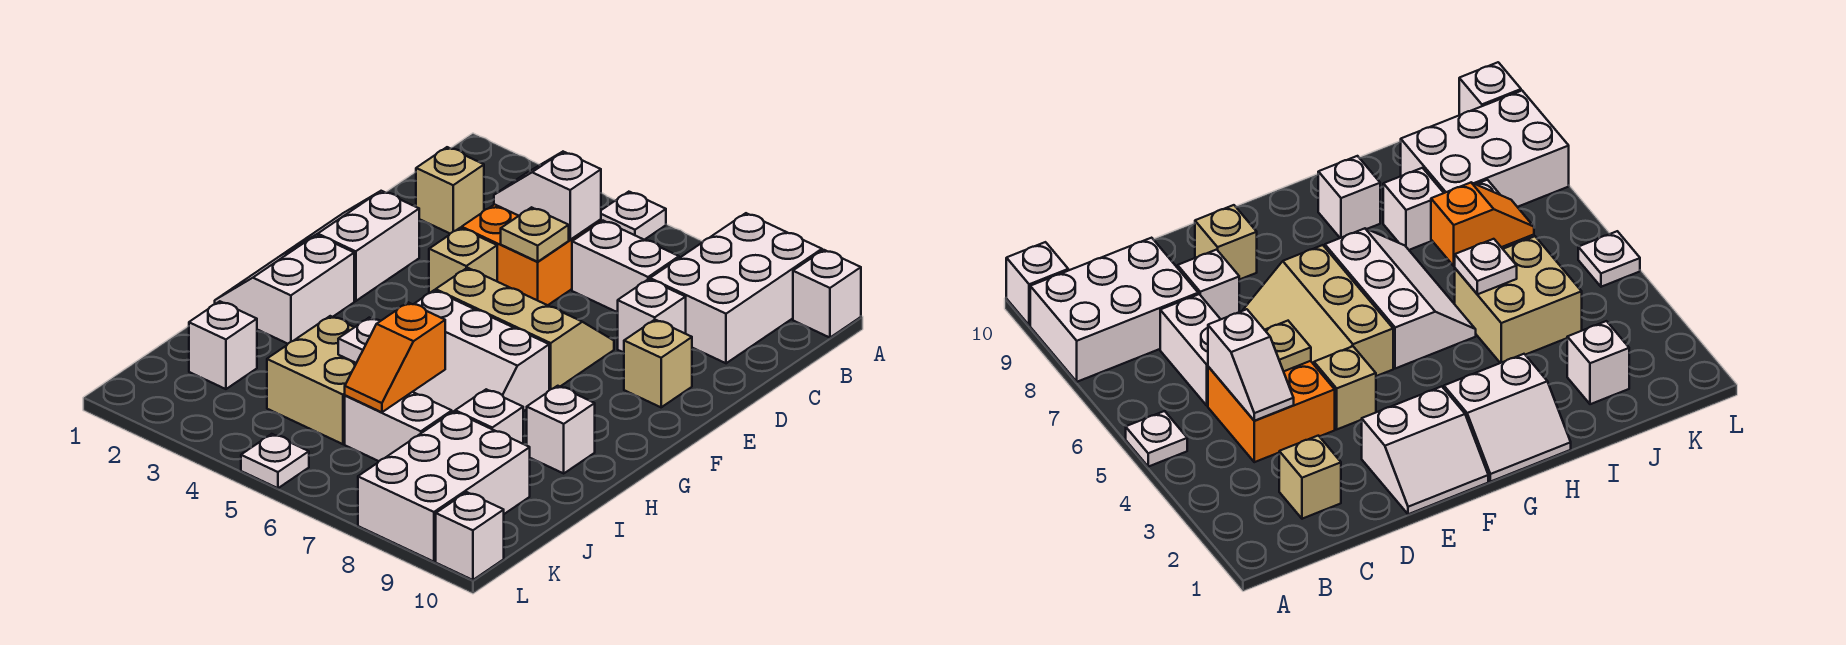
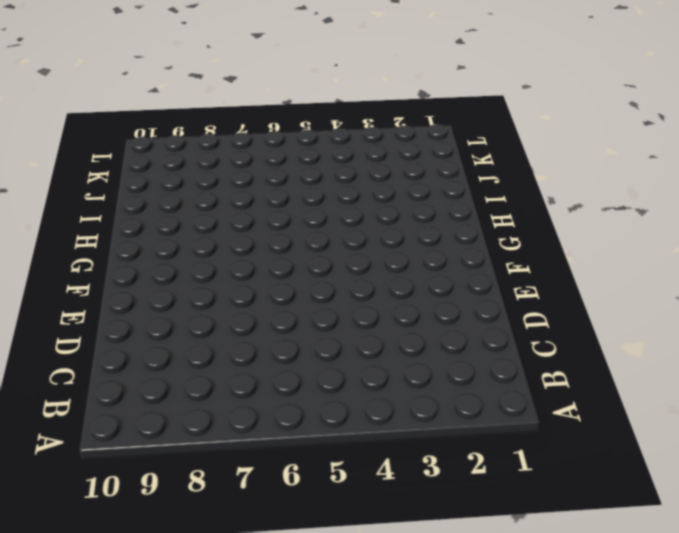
none -> white 1x1 plate [601,192,666,240]
none -> white 2x3 brick [650,213,822,363]
none -> white 1x1 brick [793,250,861,338]

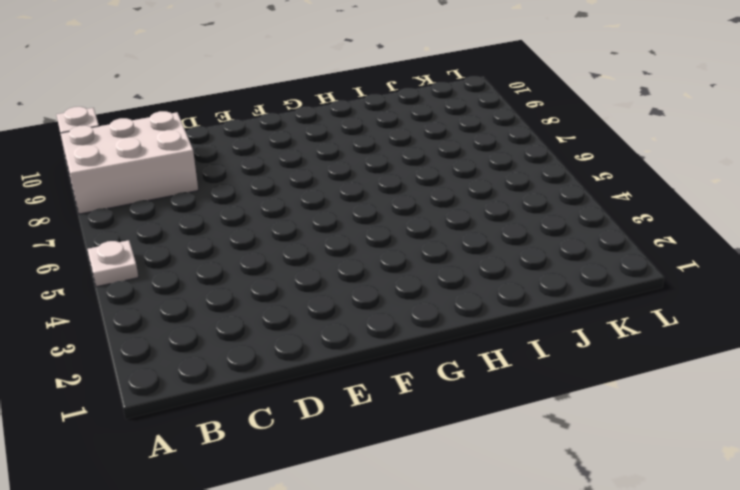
none -> tan 1x1 brick [416,147,484,233]
none -> orange 2x2 brick [462,204,601,305]
none -> white 1x2 brick [572,221,679,312]

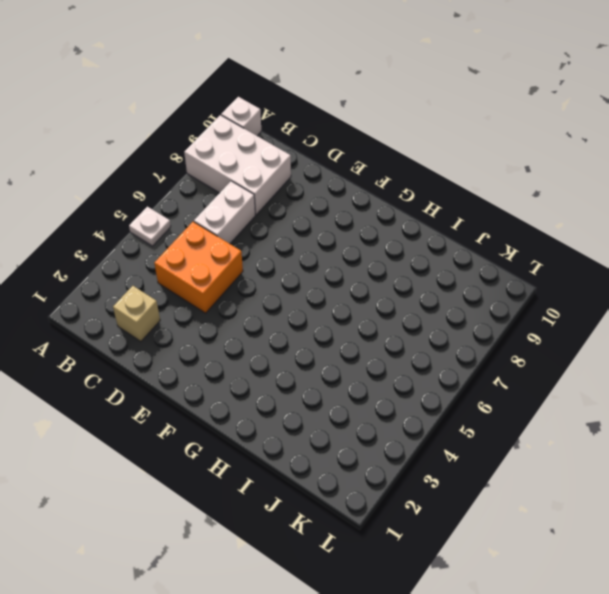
none -> white 1x1 brick [618,279,686,353]
none -> white 2x2 slope [285,191,419,301]
none -> tan 1x1 brick [429,228,497,293]

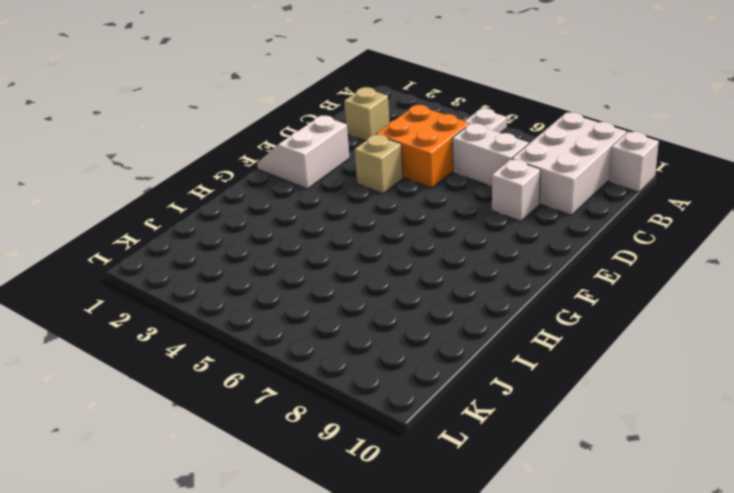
none -> tan 2x3 slope [436,268,614,390]
none -> tan 1x1 brick [624,320,692,407]
none -> white 2x2 slope [215,235,354,344]

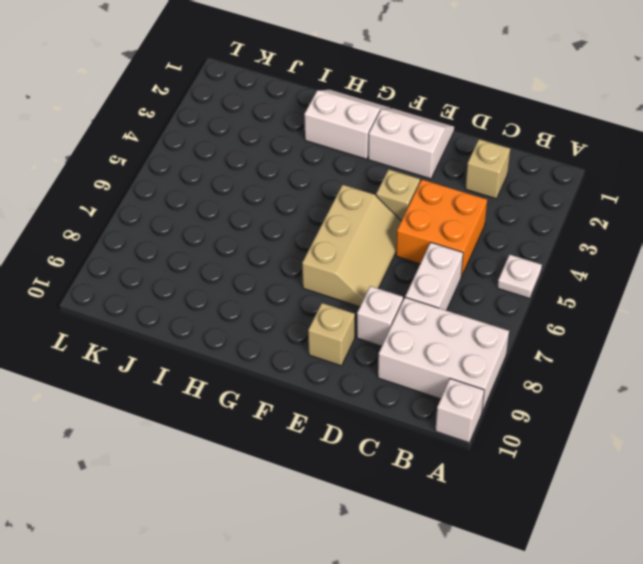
none -> white 2x3 slope [413,290,549,412]
none -> white 1x1 brick [527,386,595,473]
none -> tan 2x2 brick [267,316,356,444]

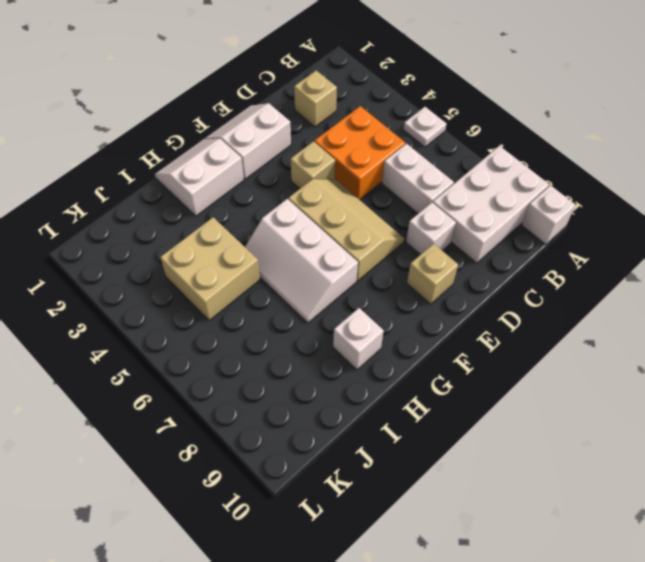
none -> white 1x1 brick [455,389,523,444]
none -> white 1x1 brick [189,301,257,389]
none -> white 1x2 brick [345,392,452,461]

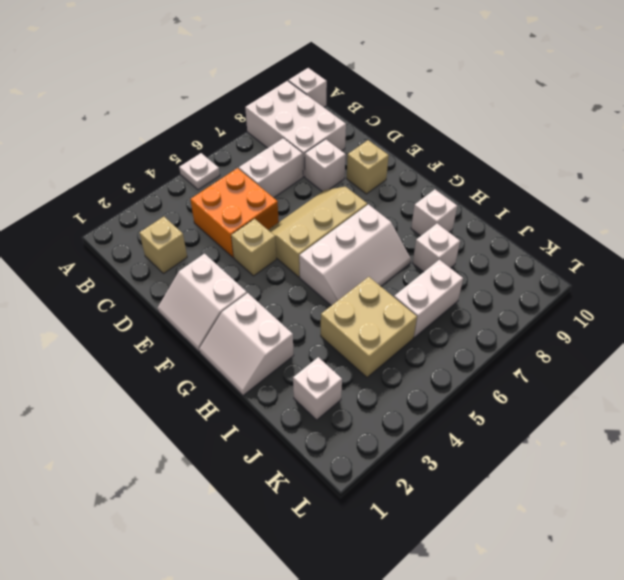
none -> white 2x3 brick [358,411,530,562]
none -> white 1x1 plate [241,434,309,488]
none -> white 1x1 brick [436,492,504,580]

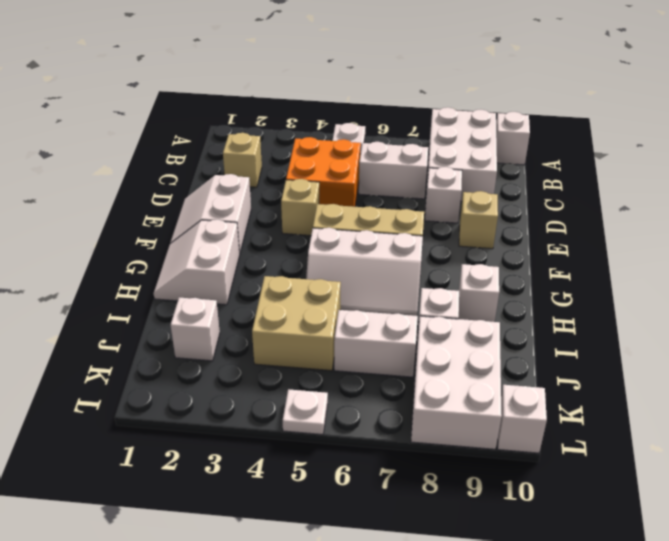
none -> white 1x2 slope [494,152,601,240]
none -> tan 1x1 plate [501,207,569,262]
none -> white 1x1 plate [338,318,380,363]

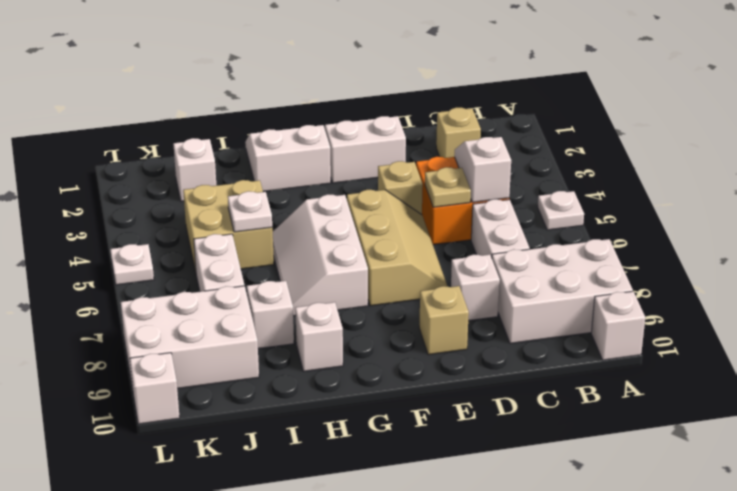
none -> orange 1x2 slope [345,302,445,412]

